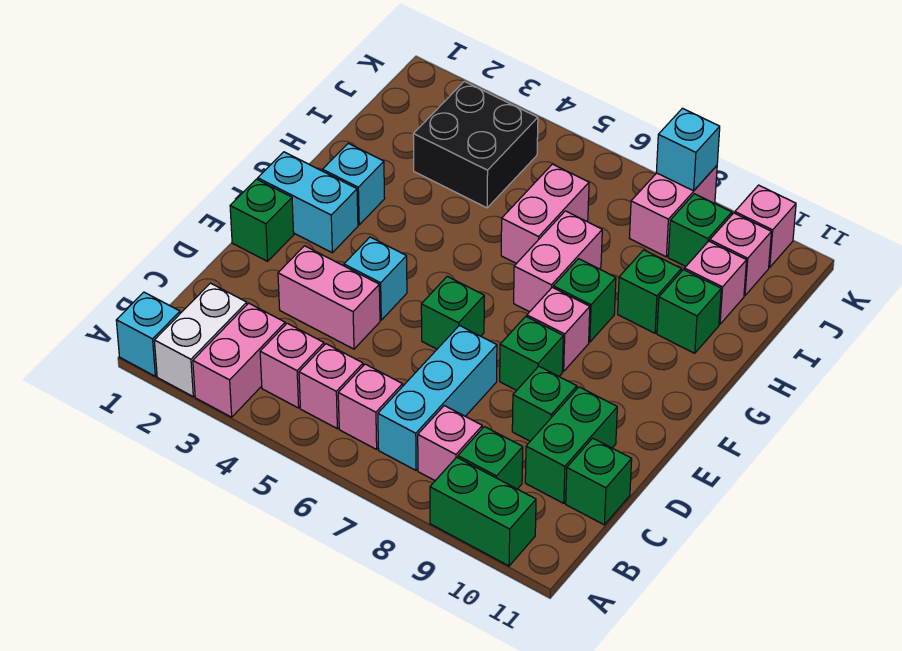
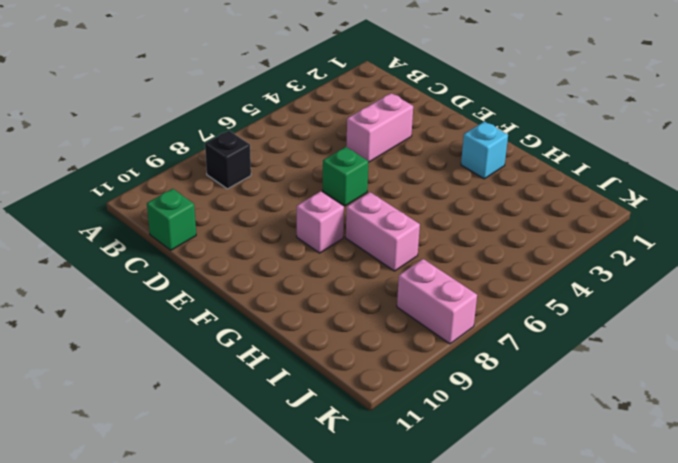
black 1x1 brick [205,131,251,189] -> pink 1x1 brick [418,406,482,481]
none -> cyan 1x1 brick [116,292,180,376]
none -> white 1x2 brick [154,283,247,396]
none -> pink 1x2 brick [193,303,285,417]
none -> green 1x2 brick [430,457,536,566]

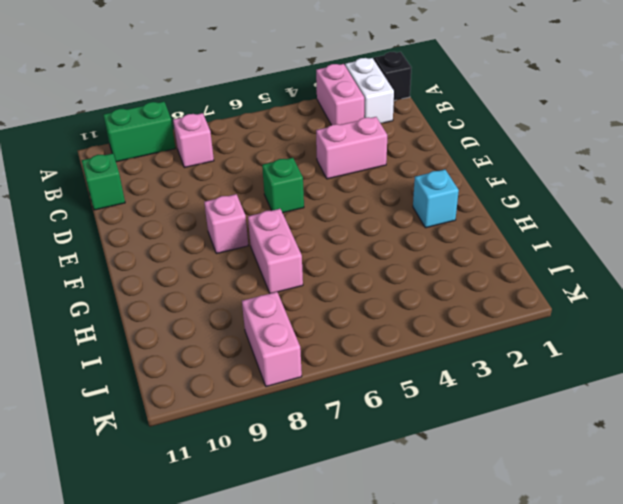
black 1x1 brick [374,52,411,101] -> cyan 1x1 brick [116,292,180,376]
none -> pink 1x1 brick [260,323,324,408]
none -> pink 1x1 brick [299,344,363,429]
none -> pink 1x1 brick [338,364,403,449]
none -> cyan 1x3 brick [378,325,497,470]

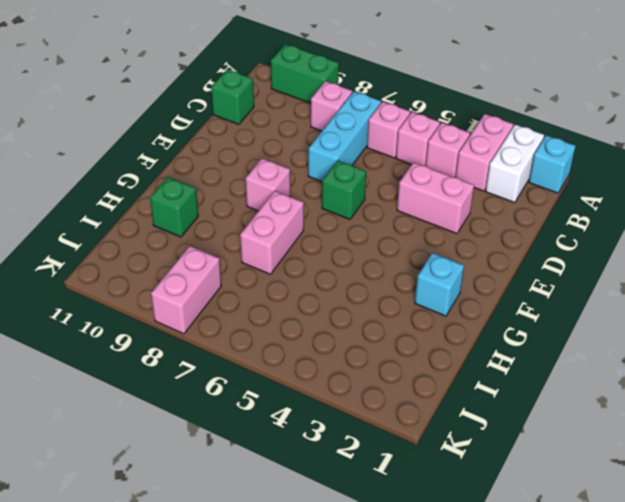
none -> green 1x1 brick [458,427,523,489]
none -> green 1x2 brick [525,387,617,503]
none -> green 1x1 brick [512,366,577,441]
none -> green 1x1 brick [230,179,294,261]

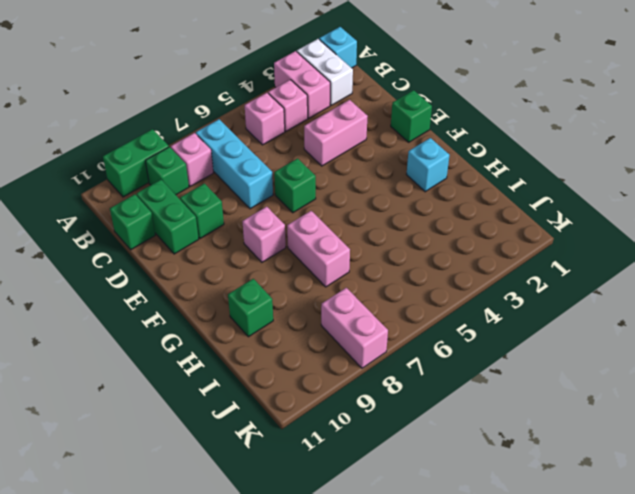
none -> pink 1x1 brick [338,364,403,449]
none -> cyan 1x1 brick [344,237,407,320]
none -> green 1x1 brick [500,317,563,390]
none -> cyan 1x2 brick [258,152,358,253]

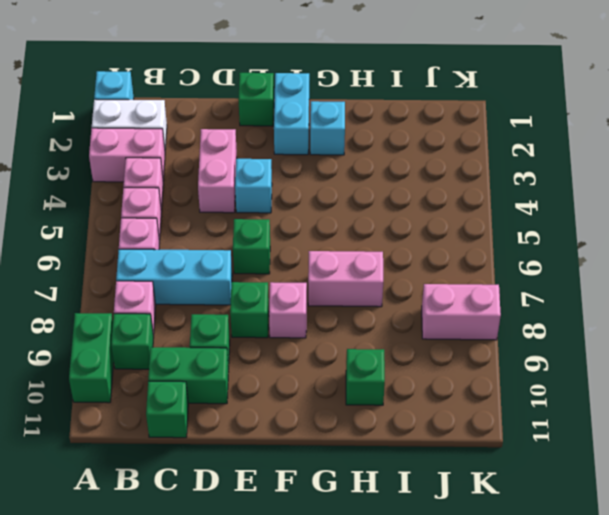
none -> green 1x1 brick [553,259,616,342]
none -> pink 1x2 brick [501,164,589,264]
none -> green 1x1 brick [618,250,681,333]
none -> black 2x2 brick [413,81,538,208]

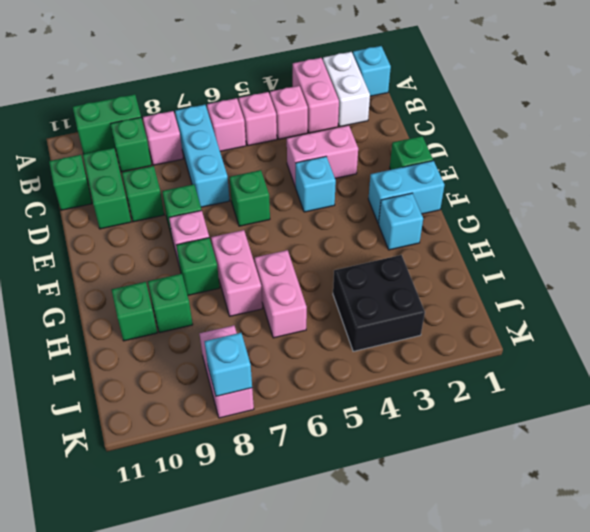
none -> pink 1x1 brick [684,241,747,324]
none -> green 1x1 brick [668,194,732,266]
none -> pink 1x1 brick [710,213,771,296]
none -> pink 1x1 brick [735,185,796,267]

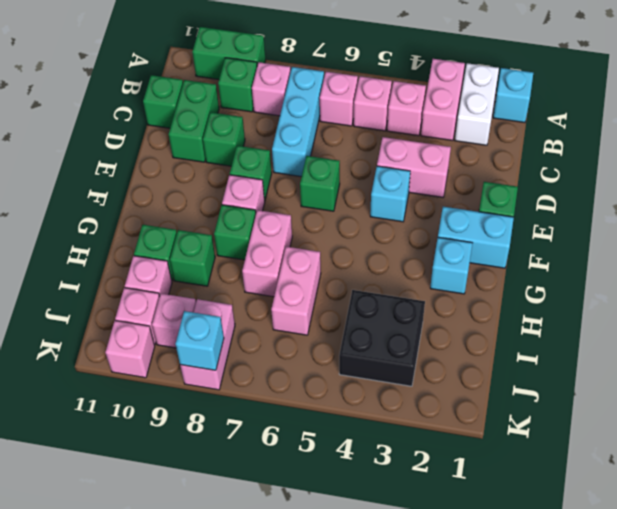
pink 1x1 brick [152,294,196,348] -> green 1x1 brick [668,194,732,266]

